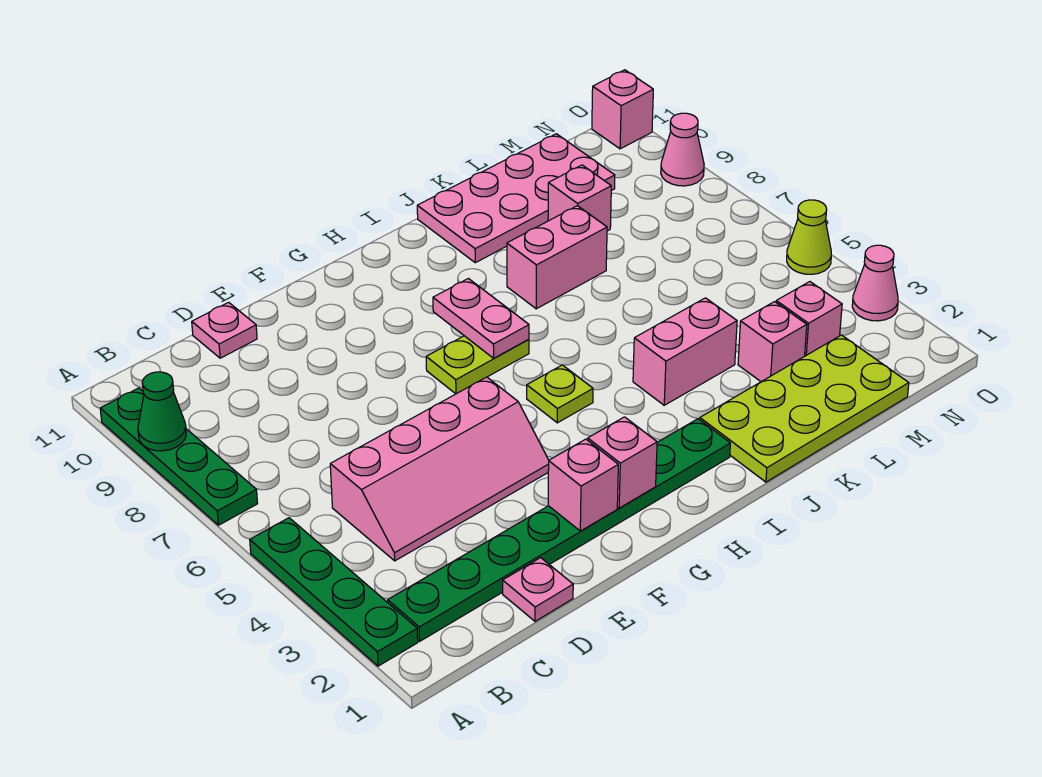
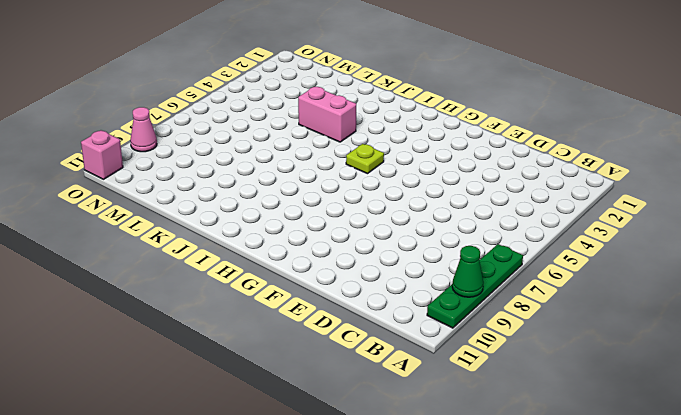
none -> green 1x4 plate [250,518,418,666]
none -> green 1x8 plate [388,419,730,641]
none -> pink 2x4 slope [330,377,549,561]

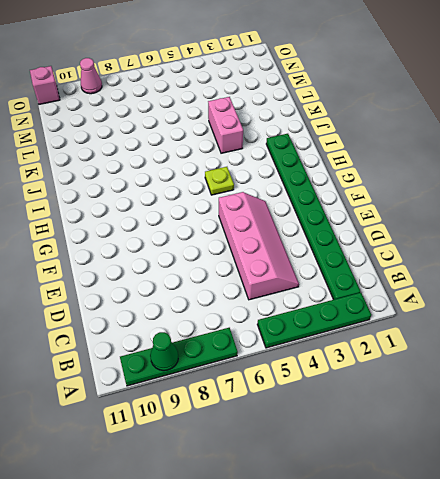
none -> pink 1x1 plate [503,558,573,621]
none -> pink 1x1 plate [192,302,257,358]
none -> lime 1x2 plate [426,336,529,394]

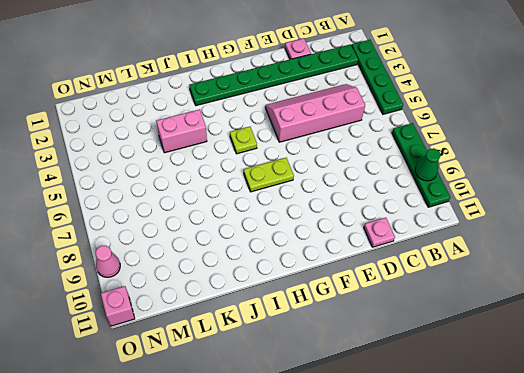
none -> lime 2x4 plate [700,335,909,482]
none -> pink 1x2 brick [507,206,607,309]
none -> pink 2x4 plate [417,134,615,263]

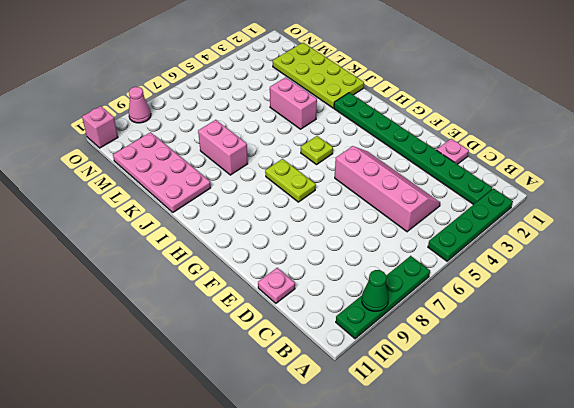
none -> pink 1x1 brick [738,302,807,382]
none -> pink 1x1 brick [548,165,611,231]
none -> pink 1x1 brick [776,282,842,356]

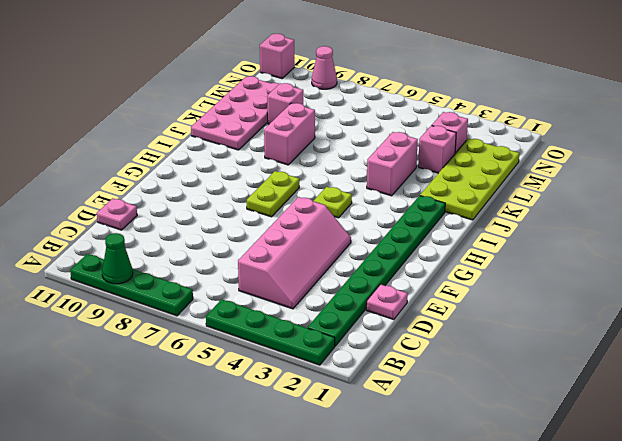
none -> pink 1x1 cone [852,245,898,321]
none -> lime 1x1 cone [787,200,831,274]
none -> pink 1x1 brick [548,439,618,531]

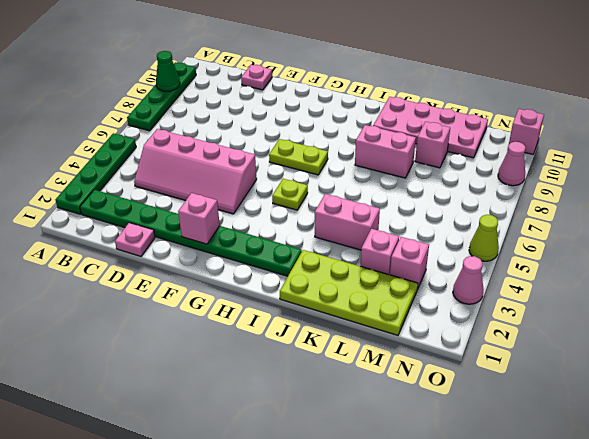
none -> pink 1x1 brick [588,417,657,508]
none -> pink 1x2 plate [433,279,529,358]

